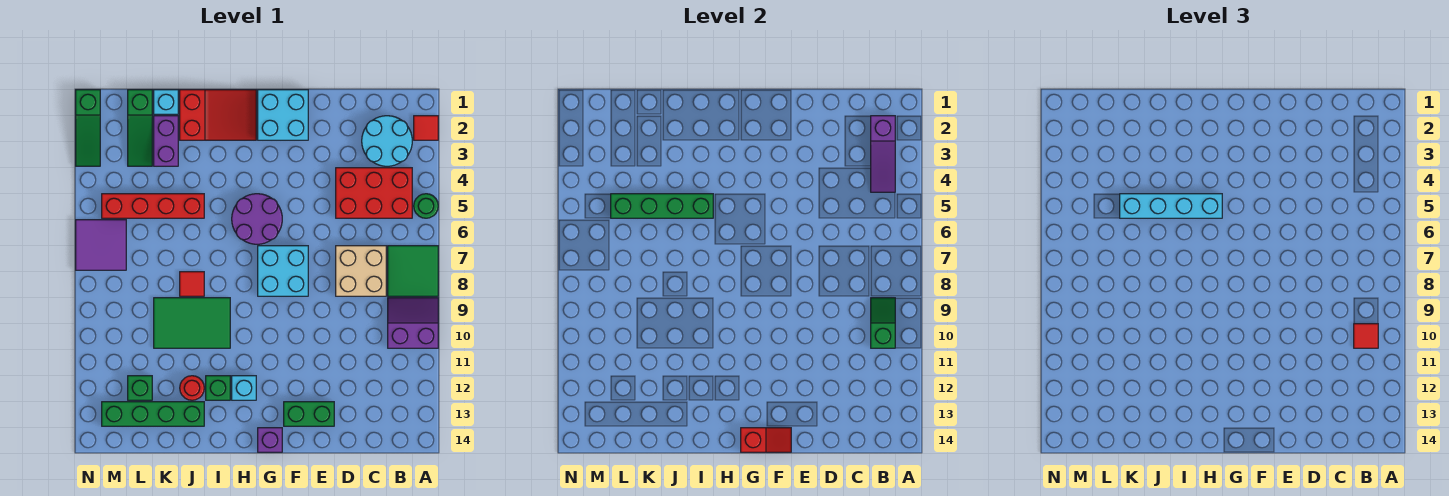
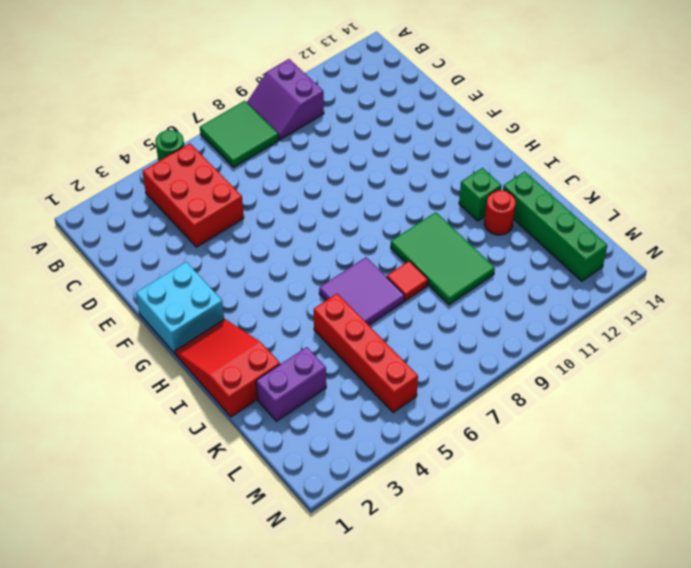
purple 2x2 tile [319,257,404,325] -> purple 2x2 tile moved to [76,220,126,270]
none -> red 1x1 tile [414,116,438,140]
none -> cyan 2x2 round brick [362,116,412,166]
none -> tan 2x2 brick [336,246,386,296]
none -> green 1x2 brick [284,402,334,426]

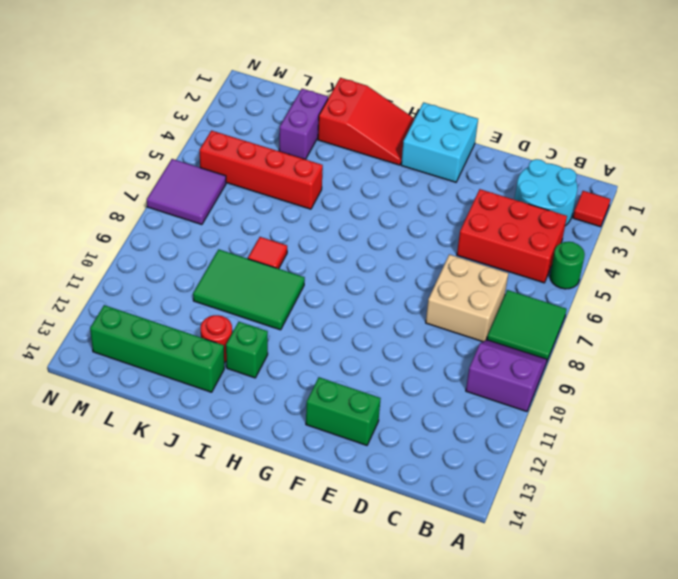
none -> cyan 2x2 brick [258,246,308,296]
none -> purple 2x2 round brick [232,194,282,244]
none -> purple 1x1 brick [258,428,282,452]
none -> cyan 1x1 brick [232,376,256,400]

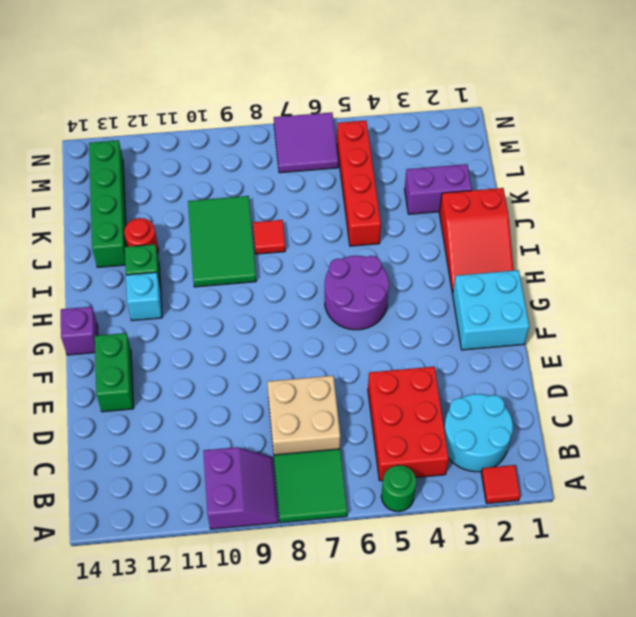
none -> cyan 2x2 brick [258,246,308,296]
none -> cyan 1x1 brick [154,90,178,114]
none -> green 1x3 slope [128,90,152,166]
none -> green 1x1 brick [128,376,152,400]

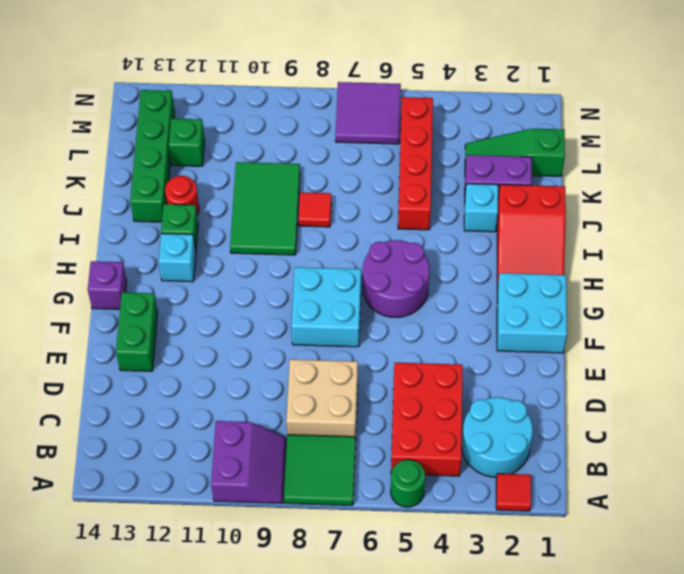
cyan 1x1 brick [464,184,498,232] -> cyan 1x1 brick moved to [154,90,178,114]
none -> green 1x3 slope [76,90,100,166]
none -> purple 1x3 slope [871,116,895,192]
none -> green 1x2 slope [871,298,895,348]
none -> red 1x2 slope [741,428,791,452]

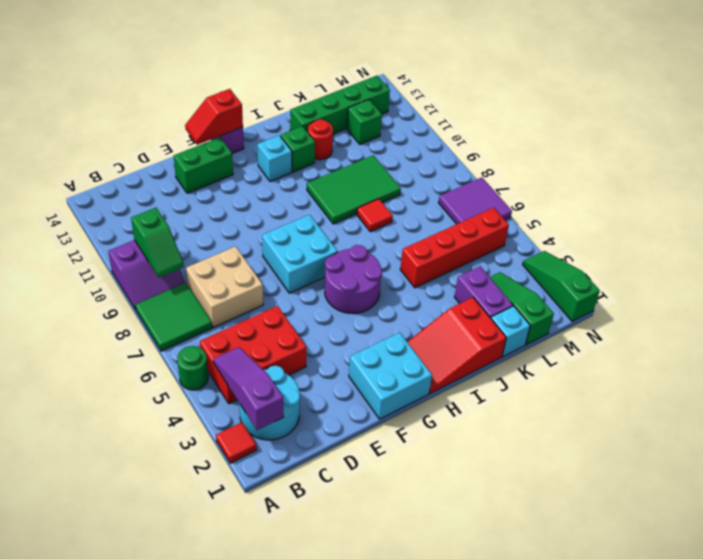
none -> green 1x4 brick [611,194,713,218]
none -> red 1x1 tile [1354,324,1378,348]
none -> cyan 1x4 brick [1120,194,1222,218]

